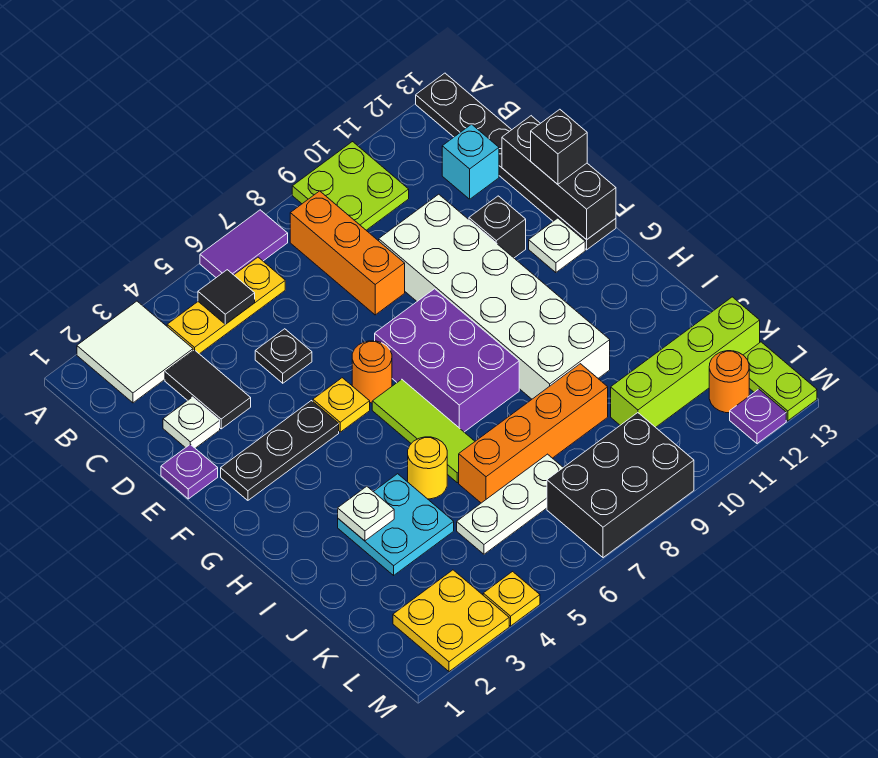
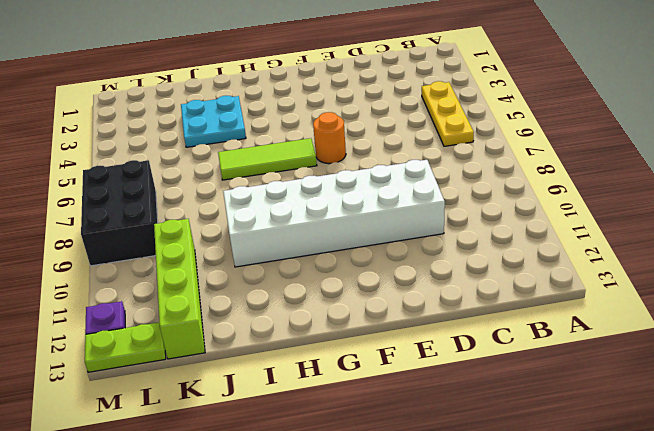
none -> white 2x2 tile [77,301,193,403]
none -> purple 1x2 tile [200,210,288,278]
none -> lime 2x2 plate [292,142,409,230]
none -> black 1x6 plate [416,73,616,250]

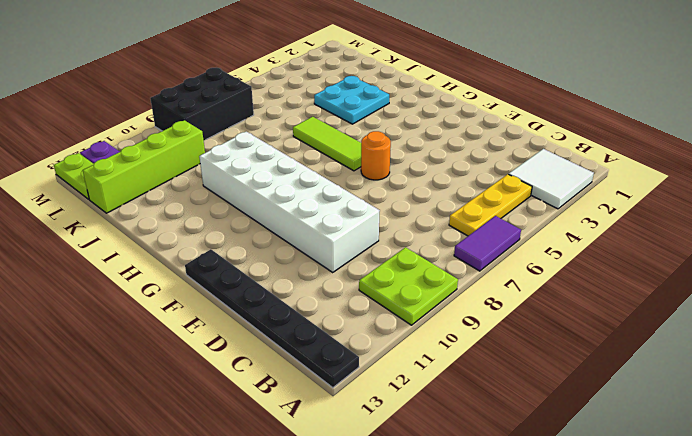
none -> orange 1x3 brick [290,191,405,315]
none -> black 1x2 tile [165,350,251,429]
none -> cyan 1x1 brick [442,124,499,199]
none -> white 1x1 plate [163,397,220,448]

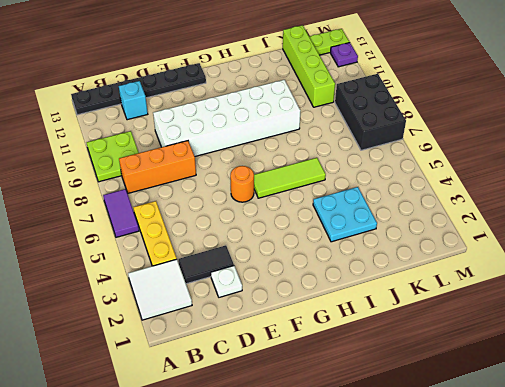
none -> black 1x1 plate [255,329,312,383]
none -> purple 1x1 plate [161,444,218,499]
none -> black 1x1 brick [469,196,526,258]
none -> black 1x3 plate [221,401,339,500]

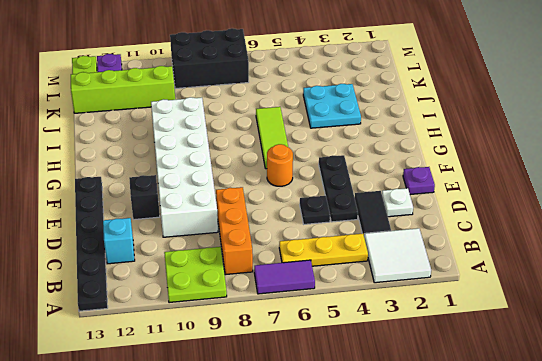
black 1x3 plate [319,155,358,222] -> black 1x3 plate turned to [221,401,339,500]
none -> yellow 1x1 plate [313,378,370,432]
none -> purple 2x3 brick [375,289,519,432]
none -> white 1x1 plate [529,218,585,273]
none -> yellow 1x1 round brick [408,437,447,499]

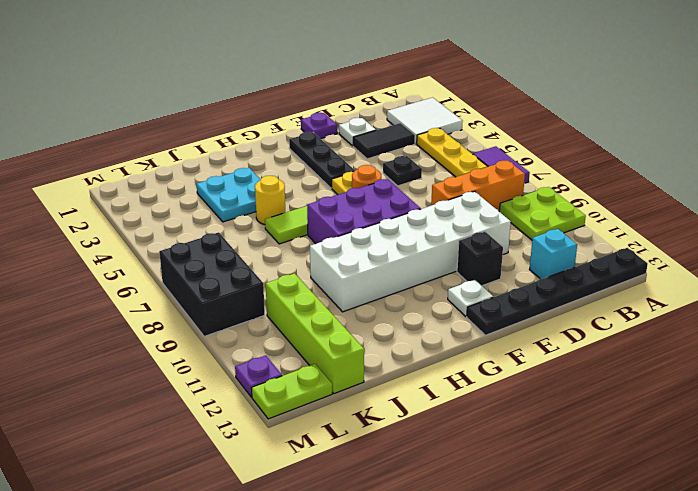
none -> orange 1x4 brick [459,364,608,503]
none -> white 1x3 plate [457,454,563,554]
none -> yellow 2x2 plate [393,570,509,672]
none -> orange 1x1 round brick [709,351,749,413]

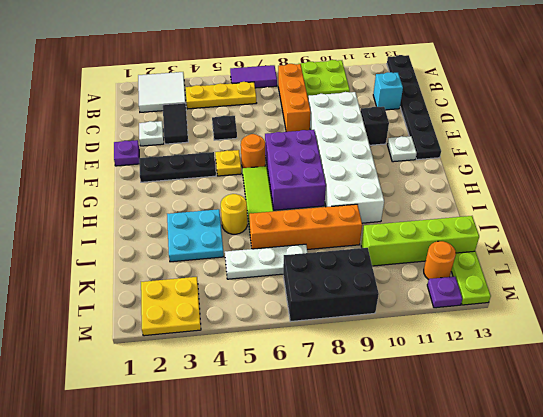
none -> yellow 1x1 plate [483,572,540,626]
none -> black 1x1 tile [198,270,255,324]
none -> black 1x3 brick [502,116,616,240]
none -> white 1x1 plate [338,486,394,541]

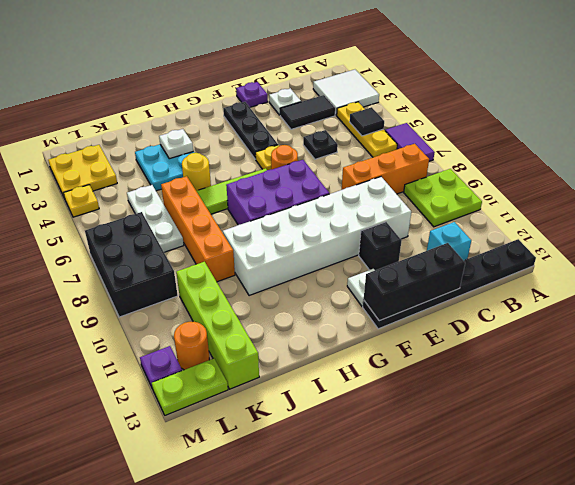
none -> black 1x1 brick [531,109,587,184]

